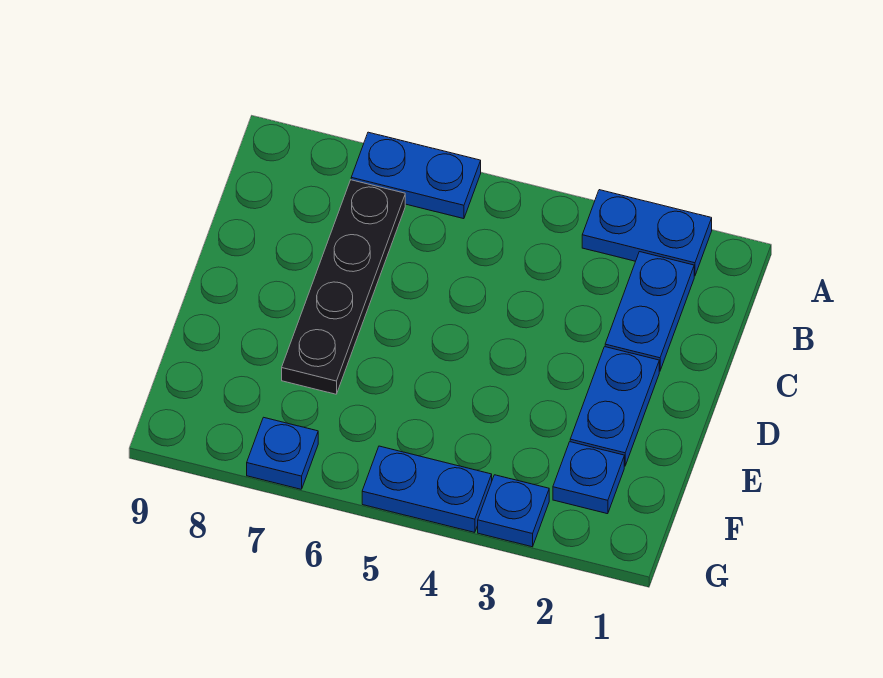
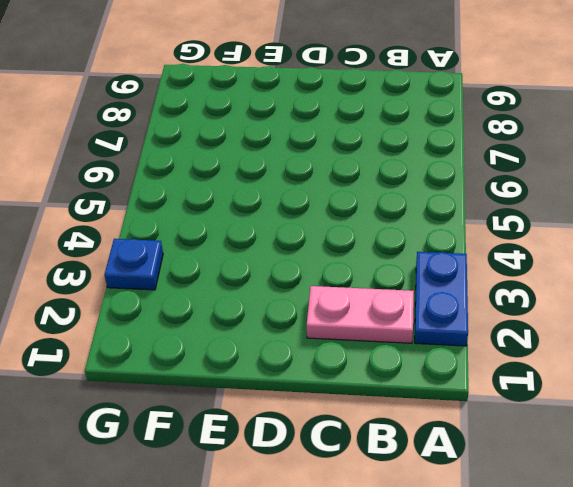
pink 1x2 plate [307,286,414,343] -> blue 1x2 plate [605,252,694,371]
none -> blue 1x2 plate [351,132,481,219]
none -> black 1x4 plate [282,180,405,394]

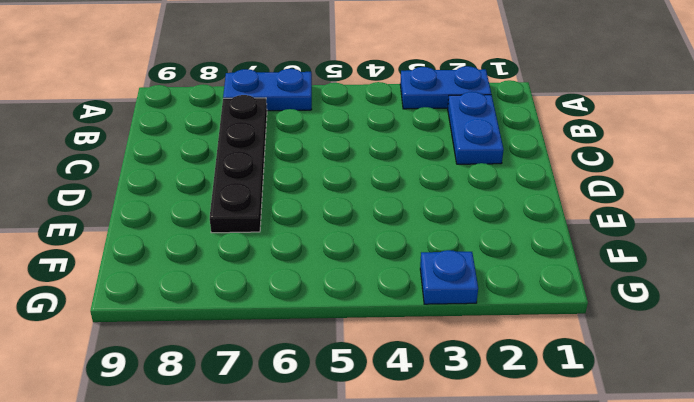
none -> blue 1x2 plate [570,347,659,466]
none -> blue 1x1 plate [553,442,624,514]

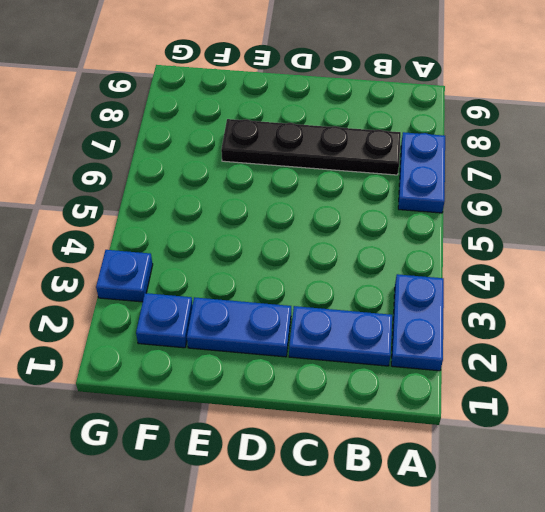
none -> blue 1x2 plate [362,446,492,532]
none -> blue 1x1 plate [247,417,318,489]

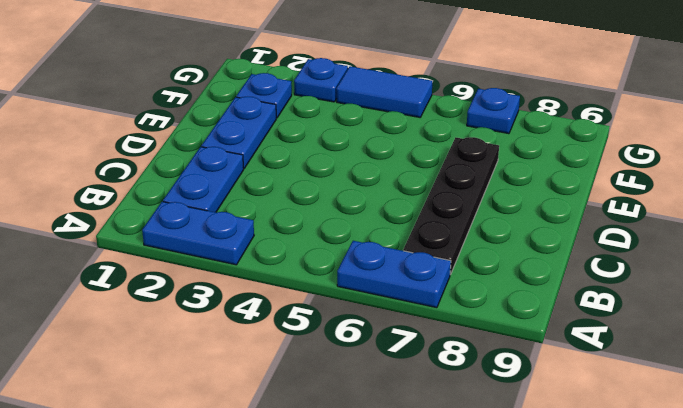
blue 1x2 tile [336,66,432,117] -> blue 1x2 plate [362,446,492,532]

